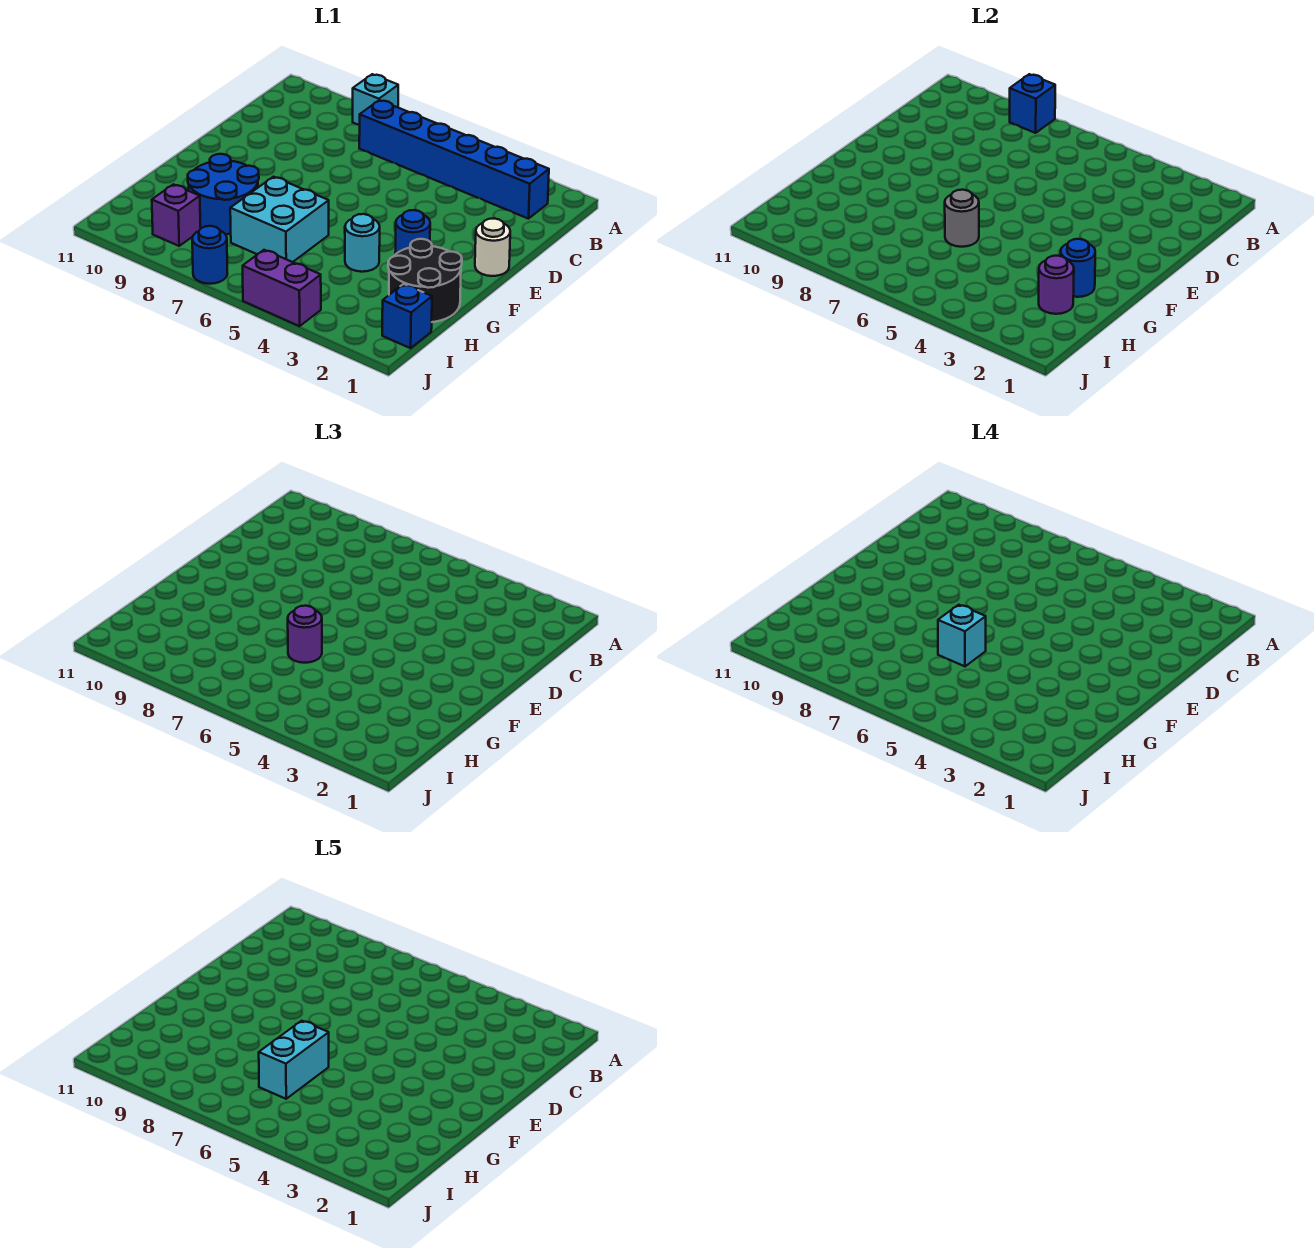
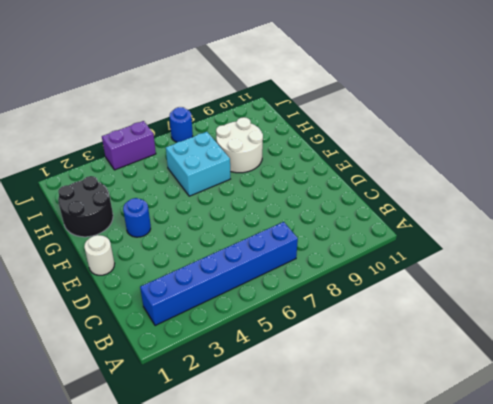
white 2x2 round brick [216,117,263,173] -> blue 2x2 round brick [188,154,259,234]
none -> cyan 1x1 brick [353,74,398,125]
none -> cyan 1x1 round brick [345,214,380,272]
none -> blue 1x1 brick [382,284,432,348]

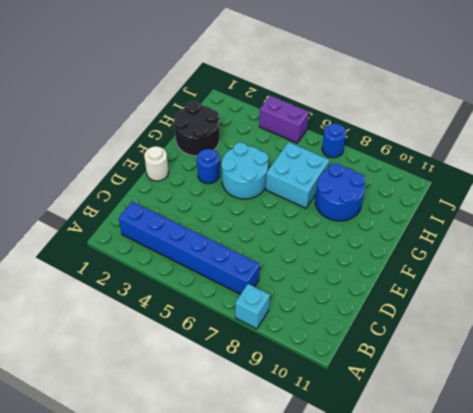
cyan 2x2 round brick [221,142,268,199] -> cyan 1x1 round brick [345,214,380,272]
none -> blue 1x1 brick [382,284,432,348]
none -> purple 1x1 brick [152,184,201,246]
none -> blue 1x1 brick [1010,74,1055,133]

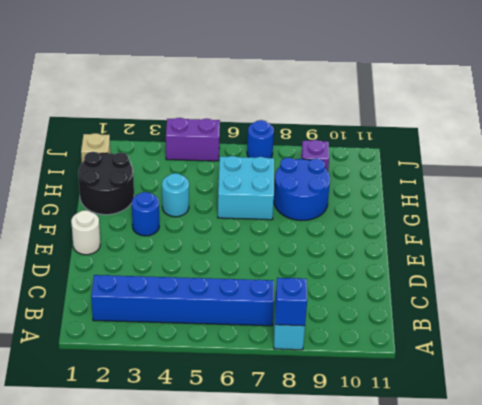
tan 1x1 brick [81,133,110,162] -> blue 1x1 brick [382,284,432,348]
none -> blue 1x1 round brick [1061,239,1095,297]
none -> grey 1x1 round brick [945,190,979,247]
none -> purple 1x1 round brick [1039,256,1074,314]

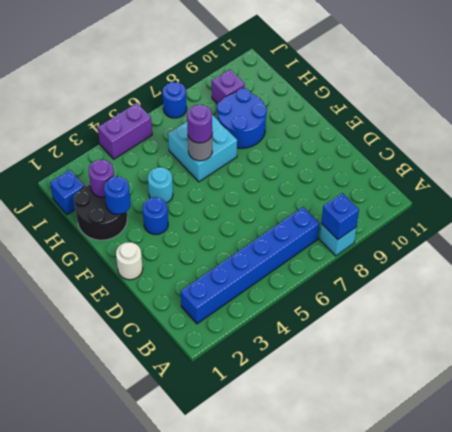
none -> cyan 1x1 brick [938,605,986,666]
none -> cyan 1x2 brick [259,1021,329,1099]

